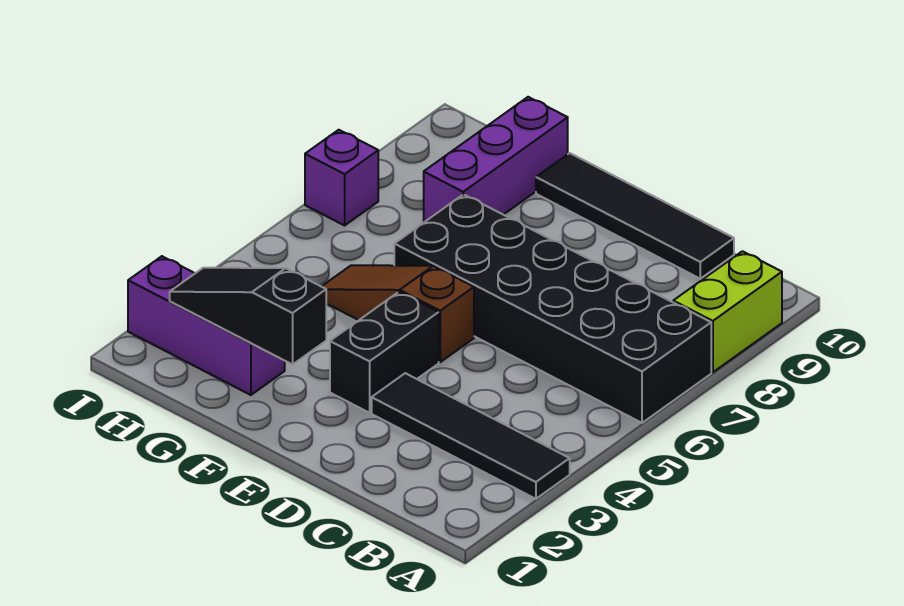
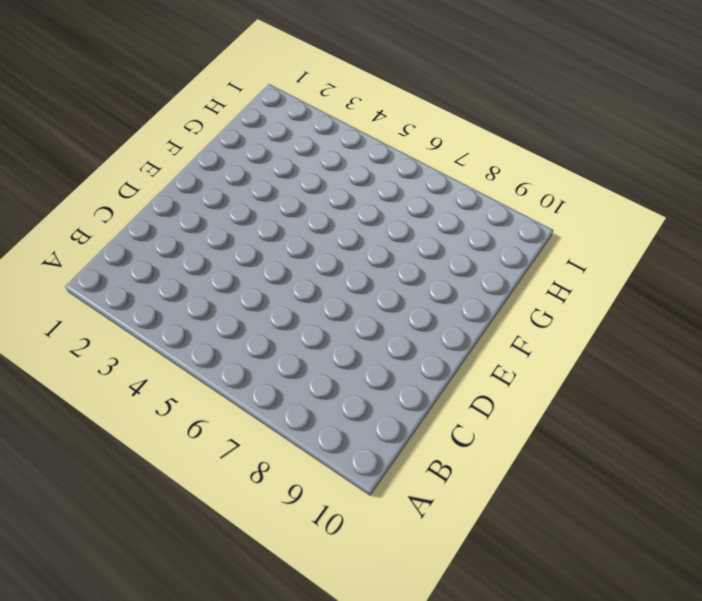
none -> black 1x4 tile [372,373,570,499]
none -> black 2x6 brick [394,194,711,423]

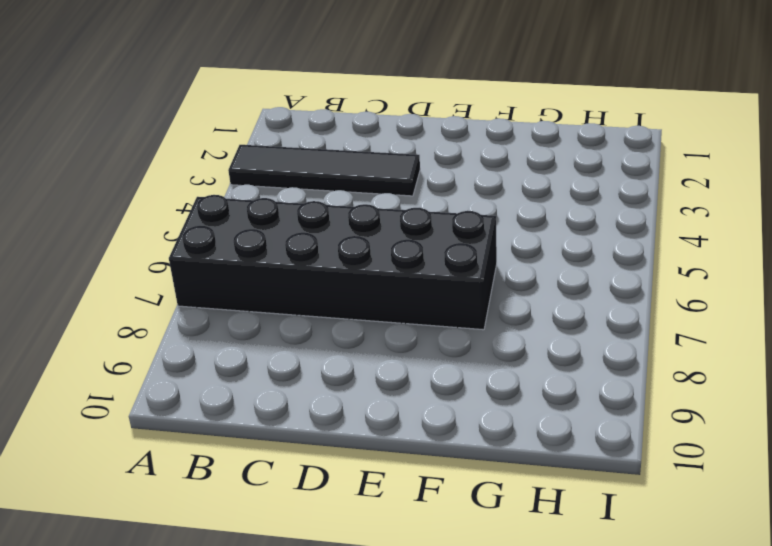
none -> lime 1x2 brick [673,251,782,372]
none -> black 1x4 tile [536,153,734,279]

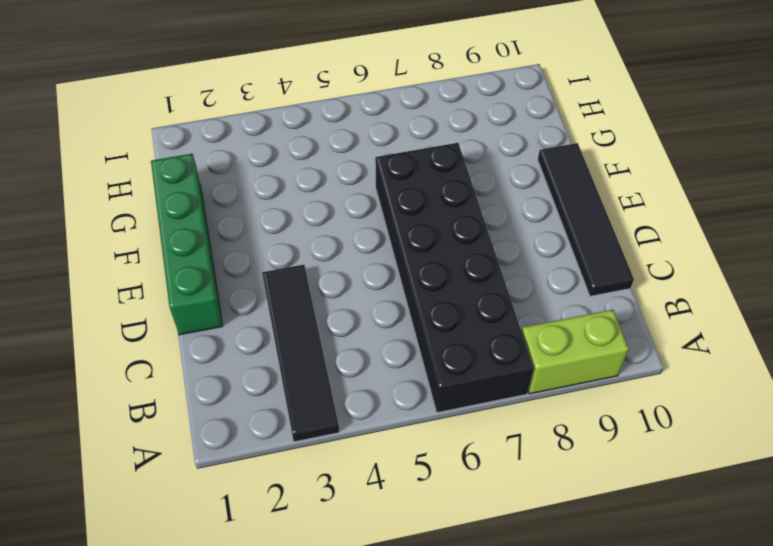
green 1x4 brick [151,154,223,335] -> none
none -> black 1x2 brick [330,292,439,413]
none -> brown 1x3 slope [322,265,474,362]

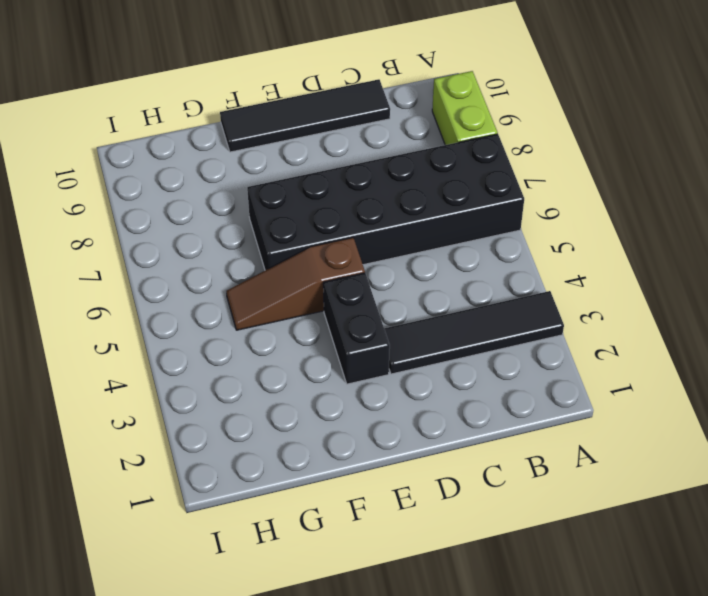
none -> purple 1x3 brick [128,256,285,395]
none -> purple 1x3 brick [424,97,568,222]

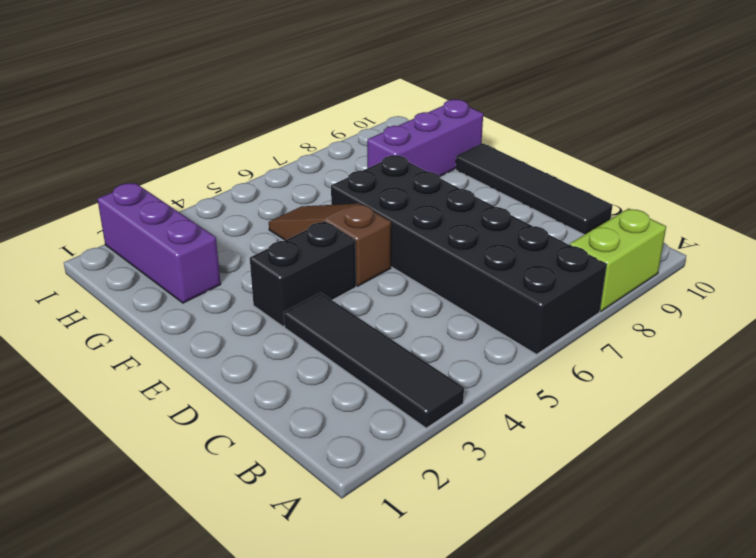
none -> purple 1x1 brick [305,130,378,225]
none -> black 1x3 slope [170,268,326,365]

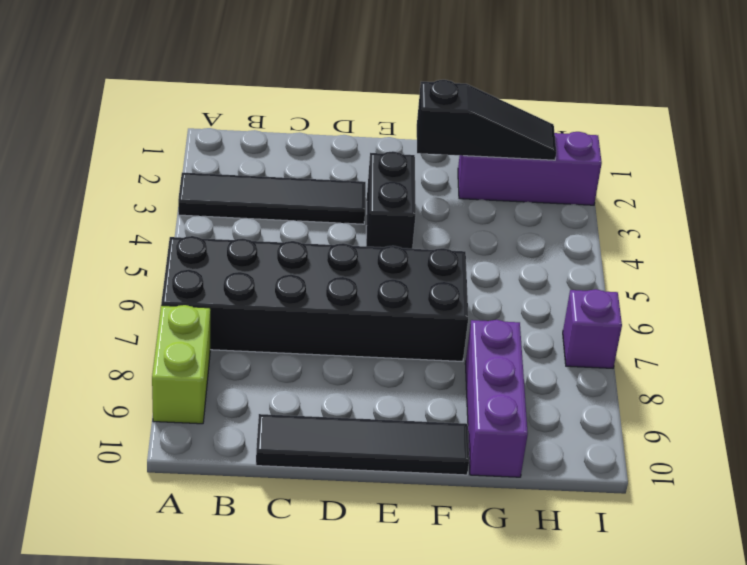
none -> brown 1x3 slope [322,265,474,362]

